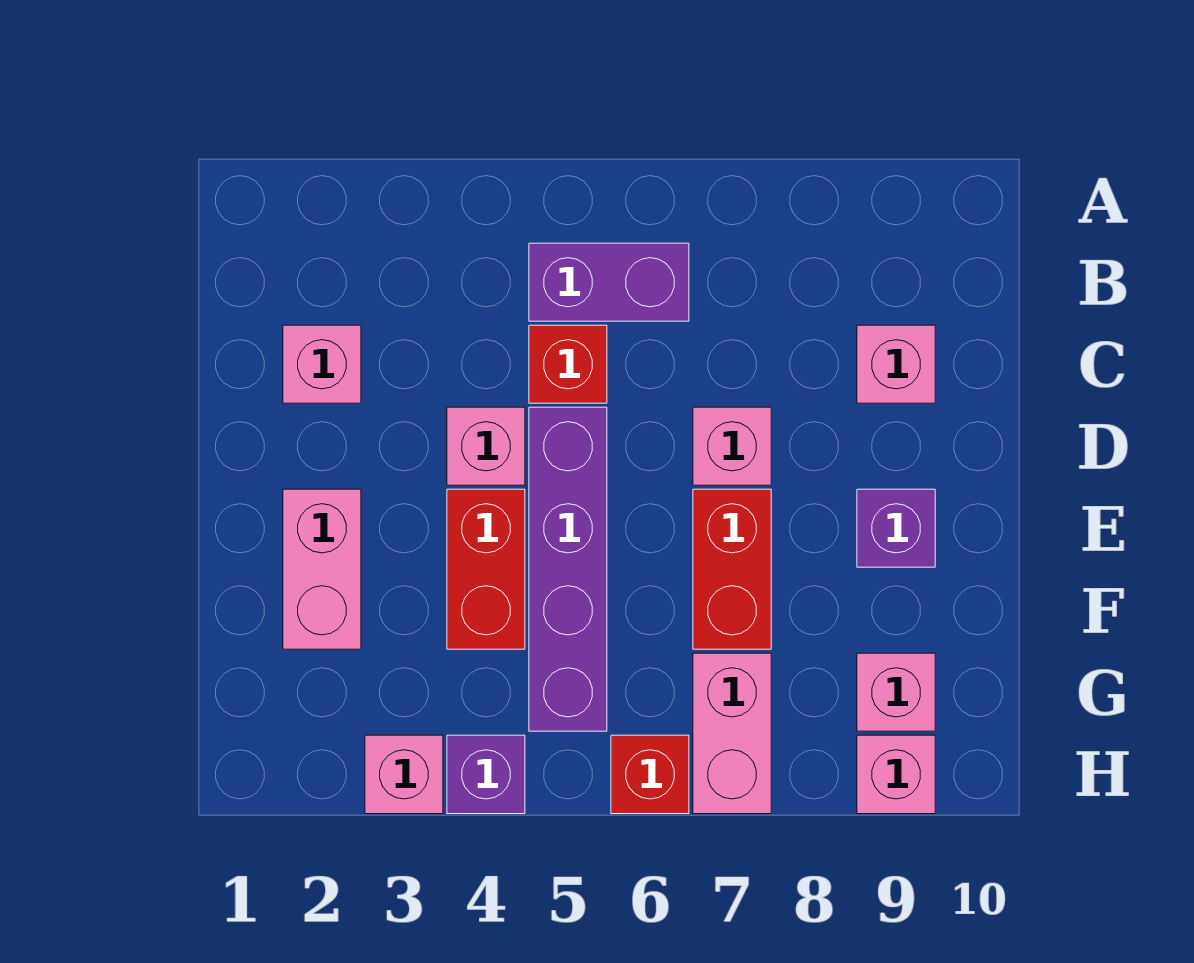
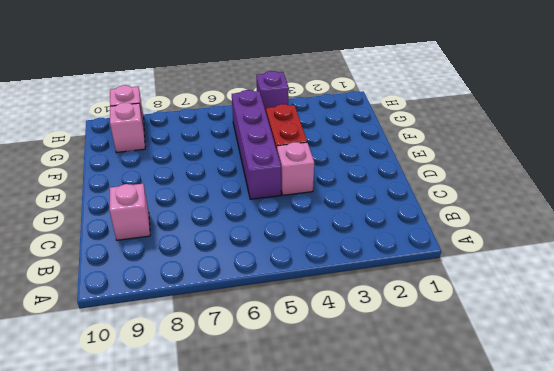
none -> purple 1x2 brick [529,243,689,321]
none -> pink 1x1 brick [283,325,361,403]
none -> red 1x1 brick [529,325,607,403]

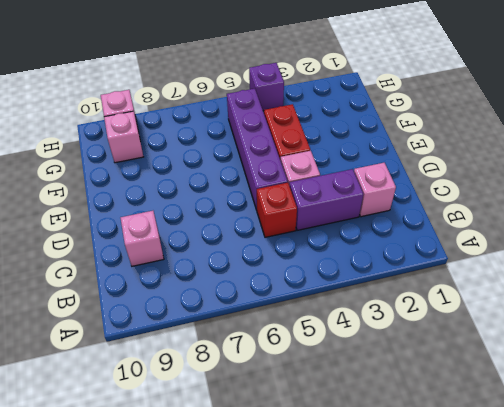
purple 1x2 brick [290,169,363,230] -> purple 1x2 brick moved to [529,243,689,321]
none -> pink 1x1 brick [693,407,771,485]
none -> pink 1x2 brick [283,489,361,649]
none -> red 1x2 brick [693,489,771,649]

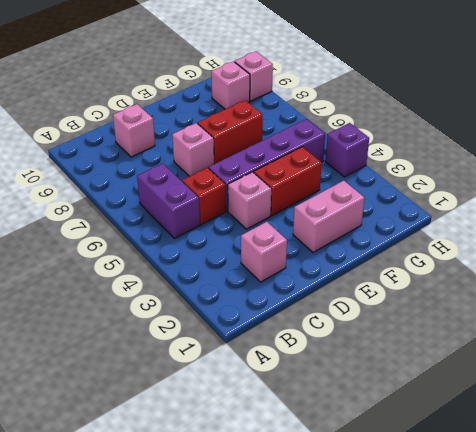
none -> purple 1x1 brick [857,489,935,567]
none -> pink 1x2 brick [693,653,771,814]
none -> pink 1x1 brick [365,735,443,814]

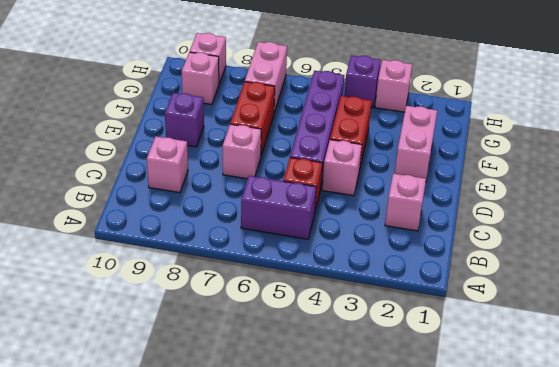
none -> red 1x1 brick [611,735,689,814]

